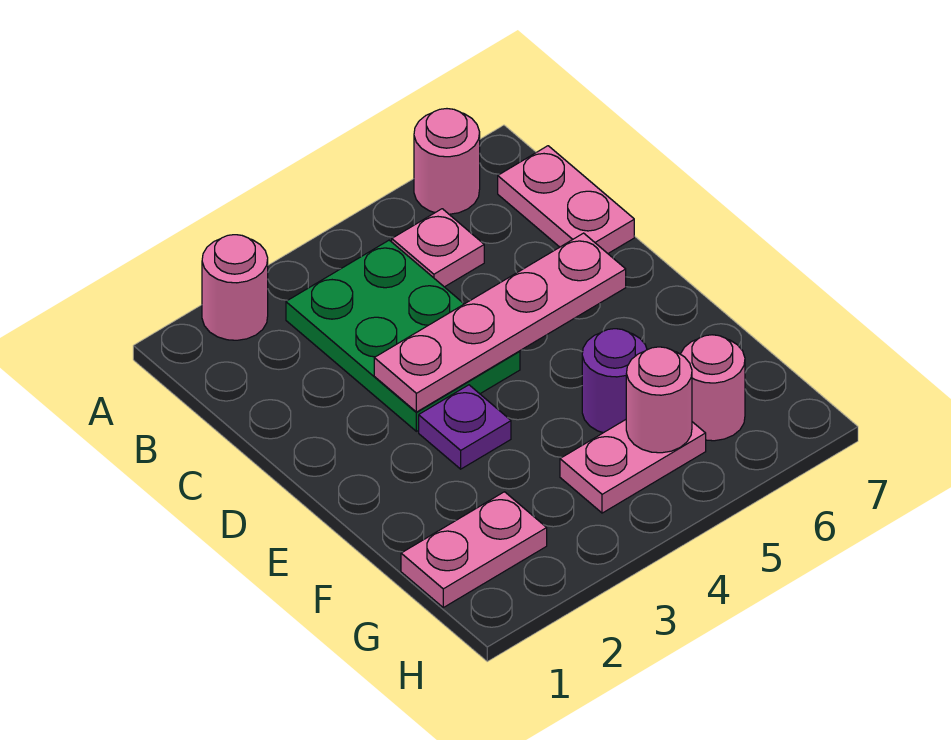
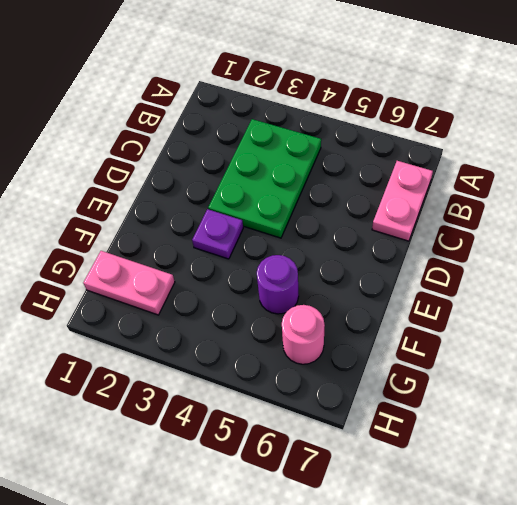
none -> pink 1x1 round brick [202,235,268,340]
none -> pink 1x1 round brick [414,109,480,214]
none -> pink 1x1 plate [392,209,484,287]

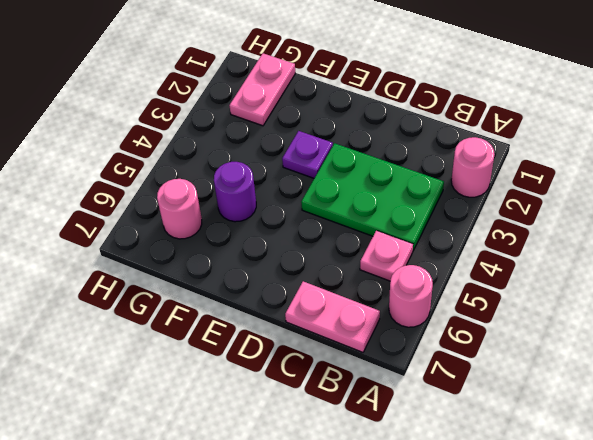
none -> pink 1x2 plate [560,420,706,513]
none -> pink 1x4 plate [374,233,626,412]
none -> pink 1x1 round brick [626,347,692,453]

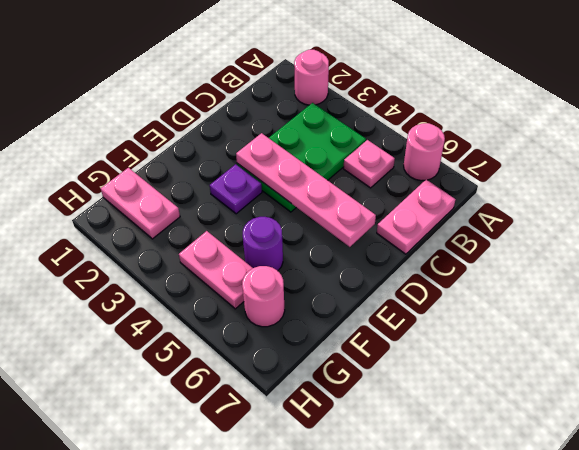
none -> pink 1x1 round brick [626,347,692,453]

